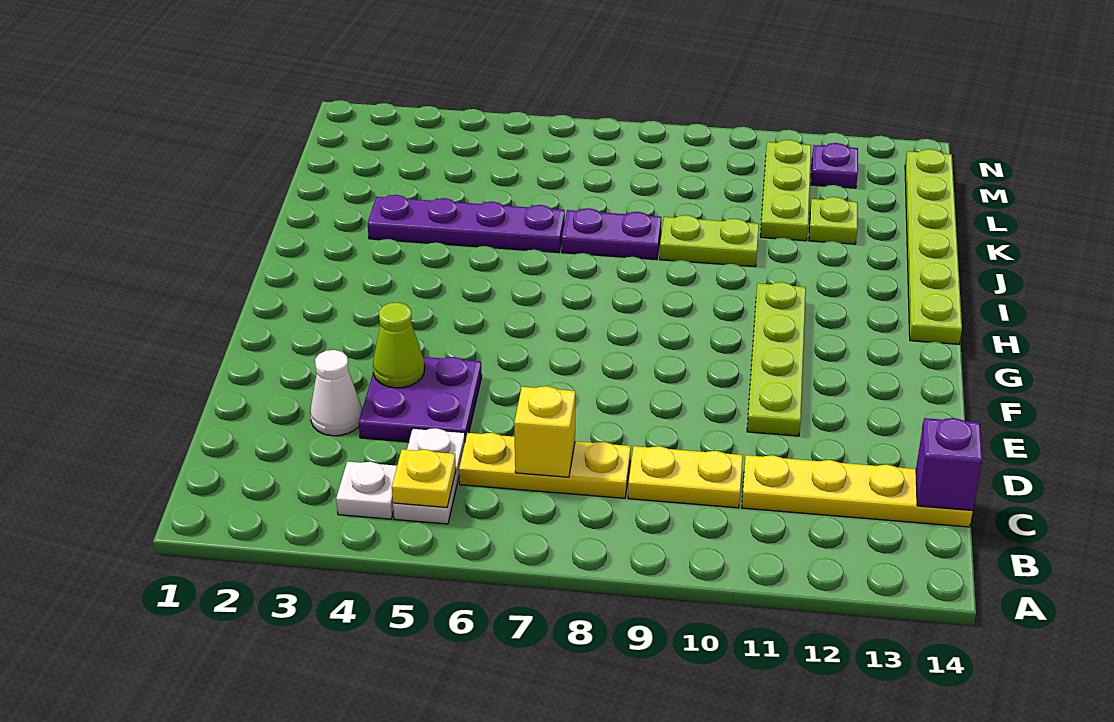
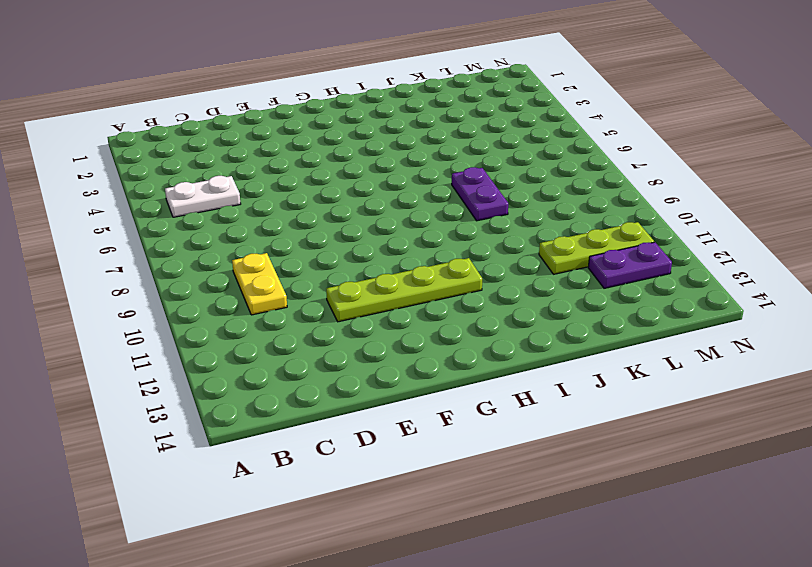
purple 1x2 plate [588,242,672,288] -> purple 1x1 plate [811,143,858,188]
none -> white 1x1 plate [336,462,397,519]
none -> yellow 1x3 plate [459,433,631,498]
none -> yellow 1x4 plate [742,455,973,527]

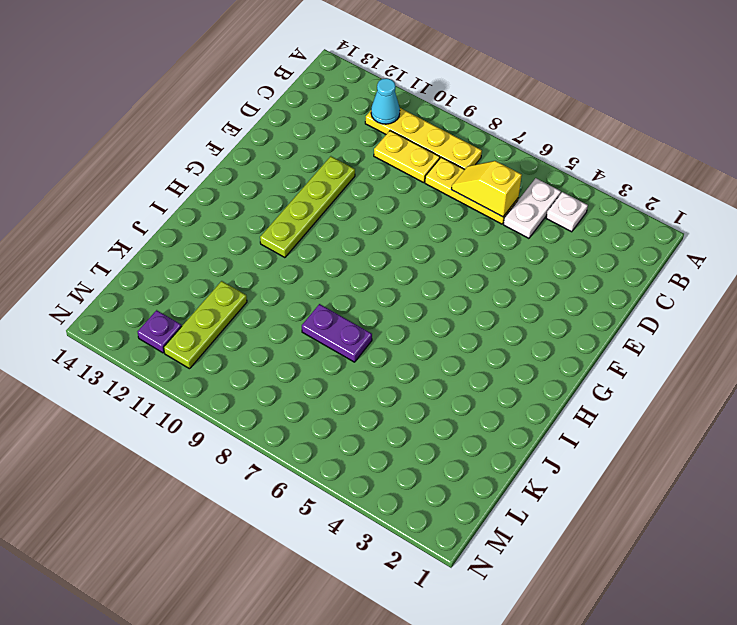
yellow 1x4 plate [365,108,482,169] -> yellow 1x4 plate moved to [742,455,973,527]
cyan 1x1 cone [371,78,400,124] -> none
yellow 1x2 slope [451,161,522,217] -> yellow 1x1 brick [514,386,576,477]
none -> white 1x1 cone [310,350,362,436]
none -> purple 2x2 plate [359,357,482,442]
none -> lime 1x6 plate [905,149,962,344]

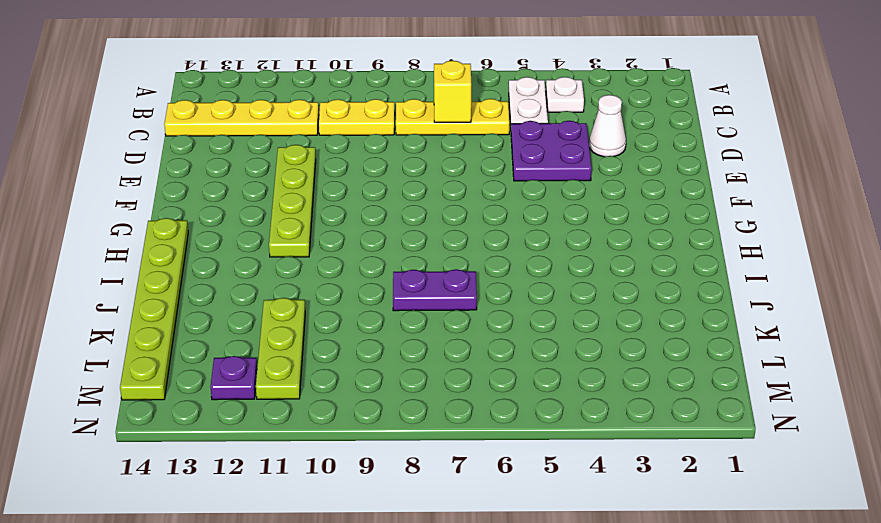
none -> purple 1x4 plate [368,195,565,252]
none -> lime 1x2 plate [660,215,759,267]
none -> lime 1x1 plate [809,197,858,244]

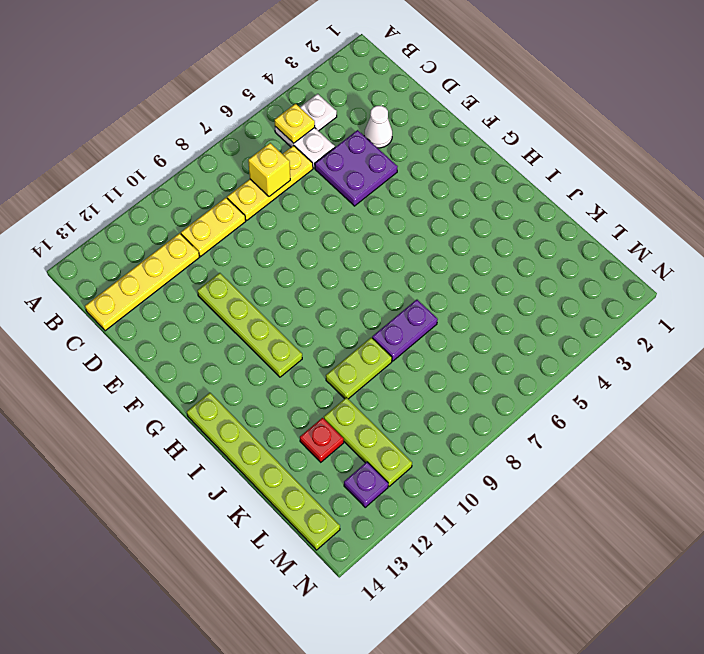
red 1x1 plate [300,418,344,462] -> lime 1x1 plate [809,197,858,244]
none -> purple 1x4 plate [368,195,565,252]
none -> purple 1x1 brick [916,418,982,511]
none -> lime 1x1 cone [373,302,424,388]

